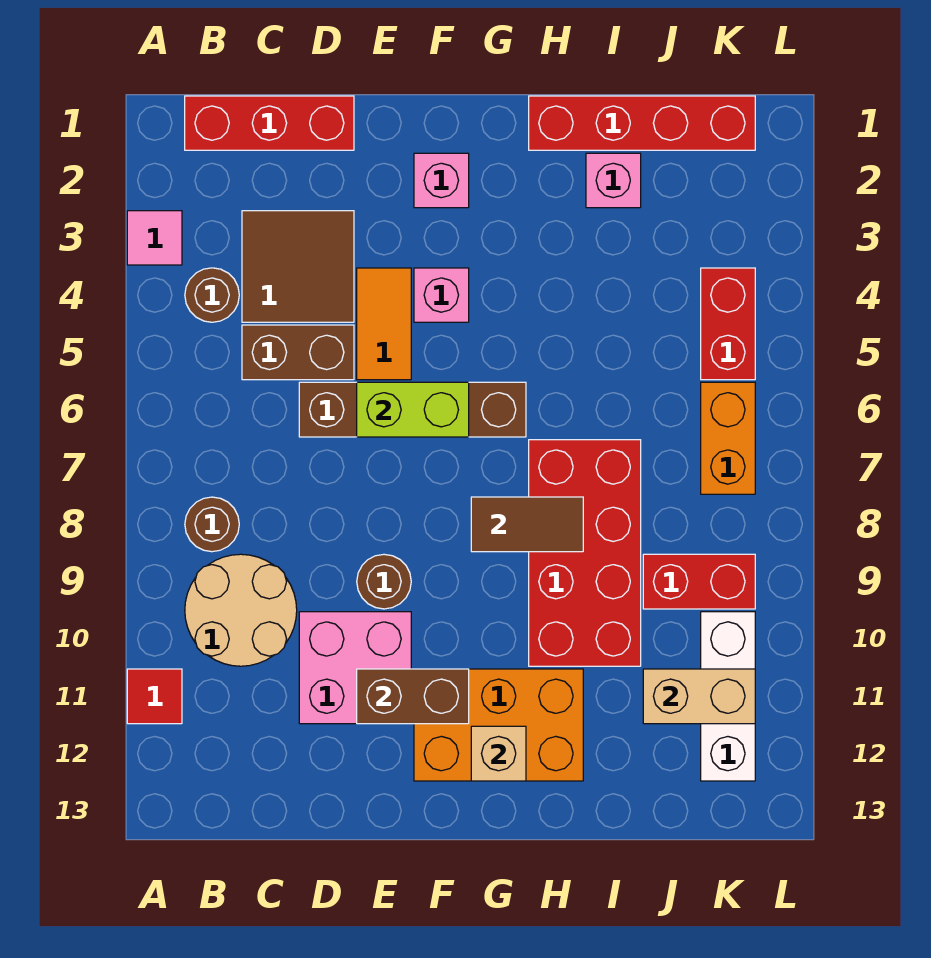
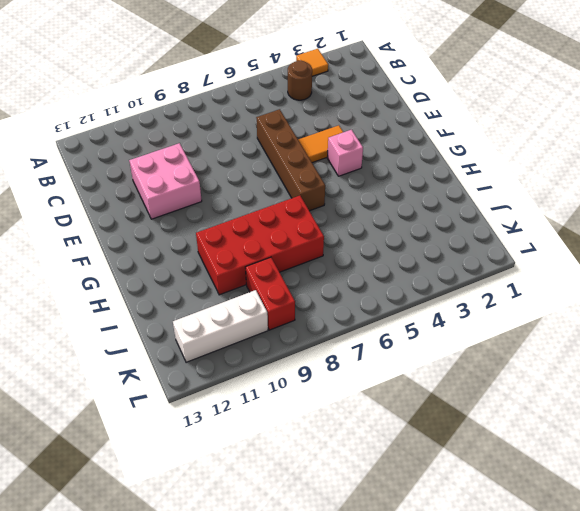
orange 1x1 tile [296,49,328,76] -> pink 1x1 tile [127,211,182,265]
none -> red 1x1 tile [127,669,182,724]
none -> red 1x3 brick [185,96,354,150]
none -> brown 1x1 round brick [185,497,239,552]

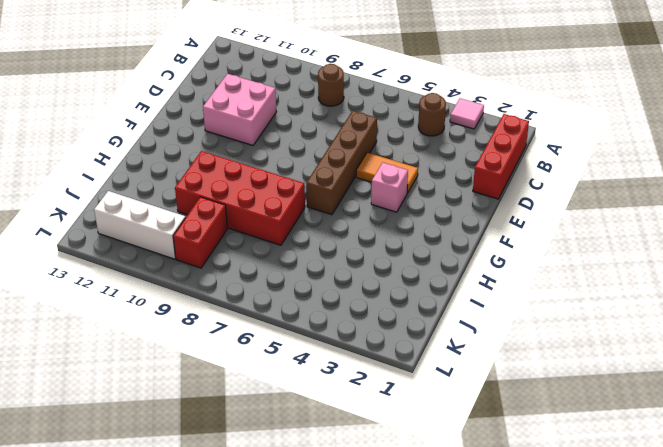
none -> red 1x1 tile [127,669,182,724]
none -> tan 2x2 round brick [185,554,297,666]
none -> brown 2x2 tile [242,211,354,322]

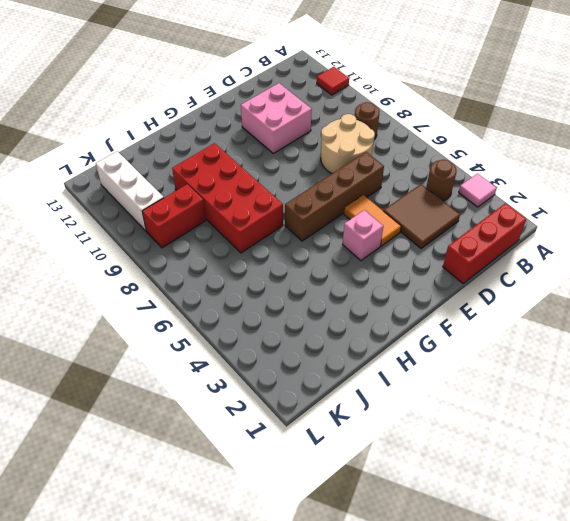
tan 2x2 round brick [321,114,375,174] -> tan 2x2 round brick moved to [185,554,297,666]
none -> brown 1x2 brick [242,325,354,380]
none -> brown 1x1 round brick [357,554,411,609]
none -> pink 1x1 brick [414,153,469,208]

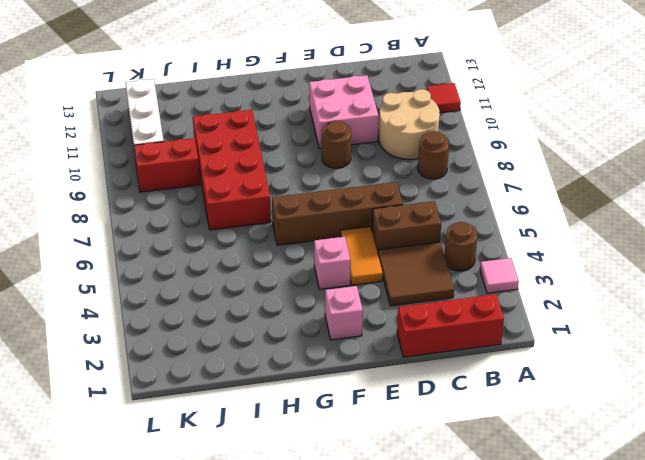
none -> orange 2x3 brick [414,669,583,781]
none -> red 1x4 brick [529,96,755,150]
none -> pink 1x1 brick [586,153,641,208]

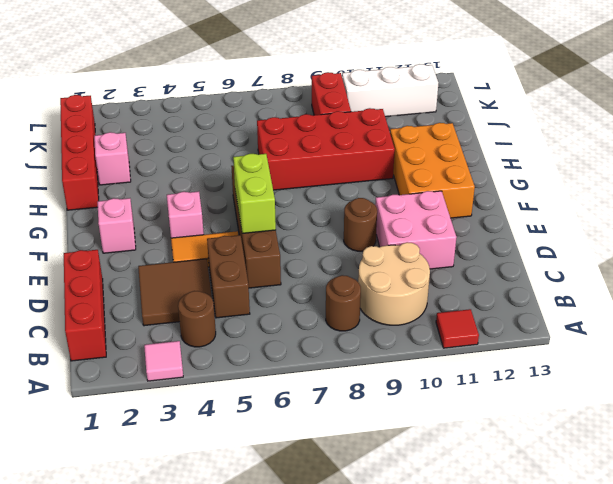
none -> red 1x2 brick [701,268,755,380]
none -> orange 1x2 brick [701,382,755,494]
none -> brown 1x2 brick [357,669,469,724]

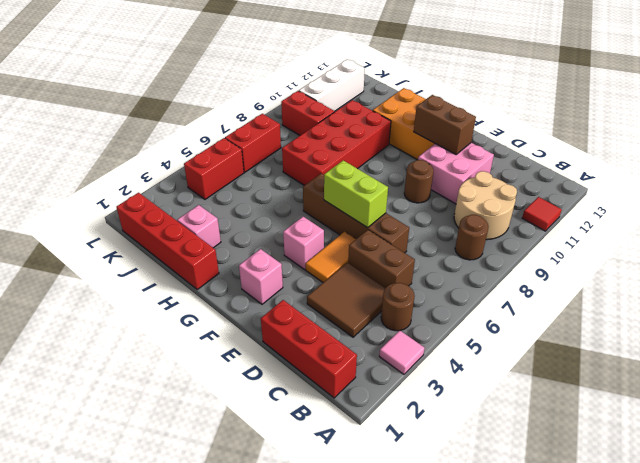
red 1x2 brick [225,114,281,172] -> orange 1x2 brick [701,382,755,494]
none -> brown 1x2 tile [471,497,583,552]
none -> tan 1x1 brick [471,726,526,781]
none -> tan 1x2 brick [643,669,755,724]

